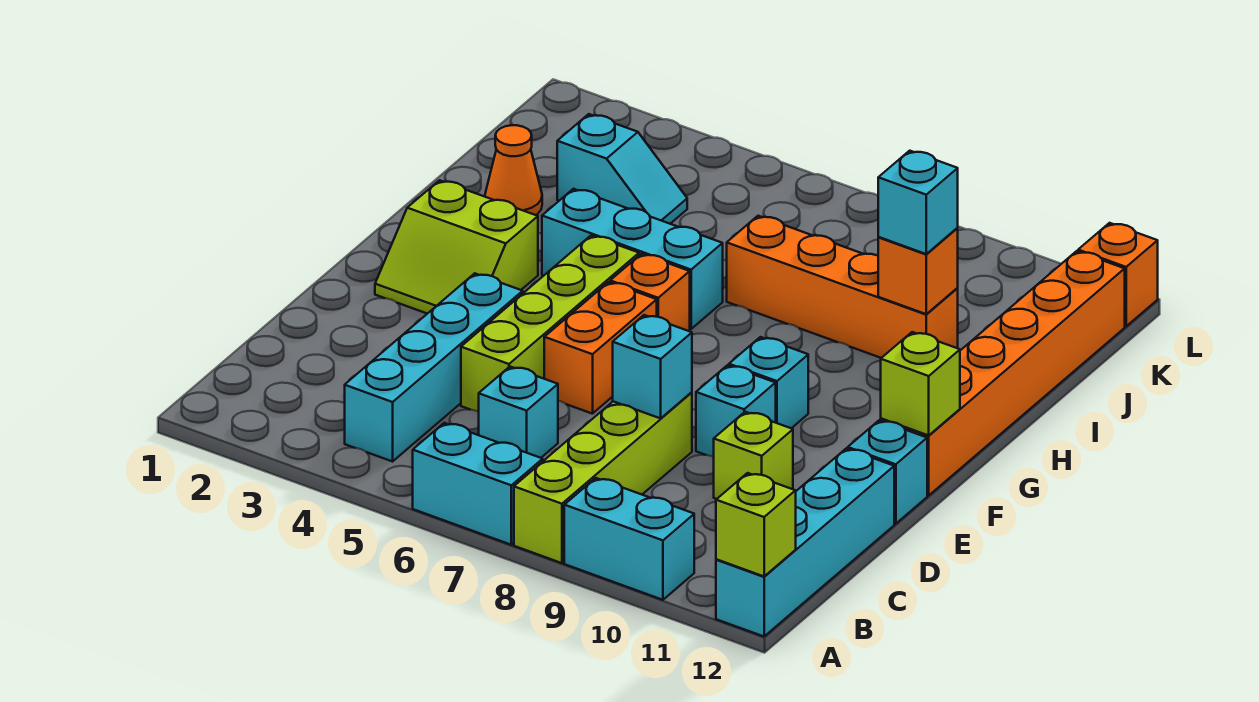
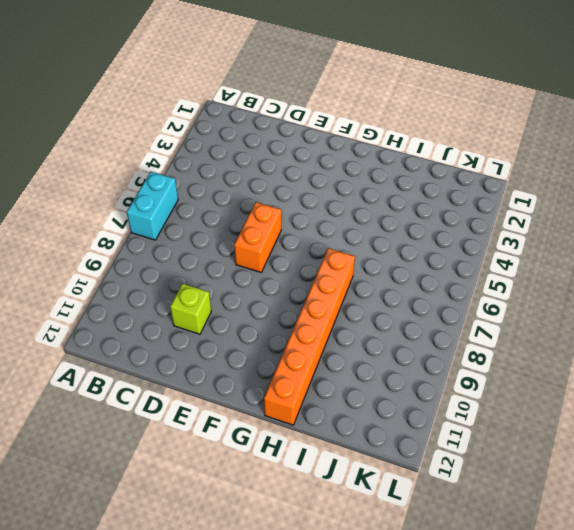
orange 1x2 brick [234,202,281,272] -> orange 1x2 brick turned to [544,282,657,414]
orange 1x6 brick [264,248,355,425] -> orange 1x6 brick turned to [881,251,1125,496]
none -> lime 1x4 brick [514,392,692,563]
none -> cyan 1x2 brick [564,478,694,600]
none -> cyan 1x4 brick [716,448,894,636]

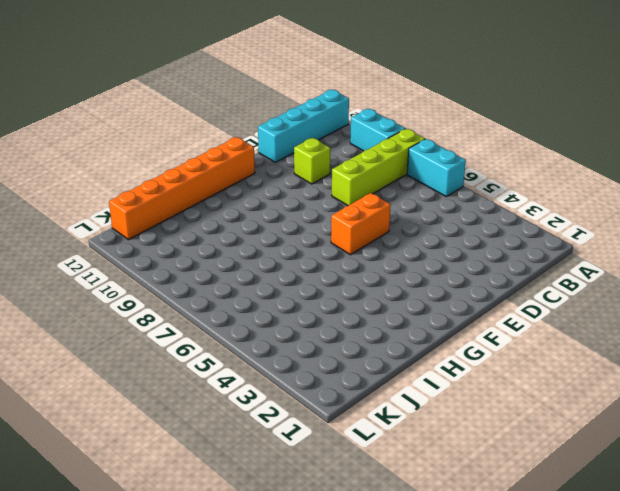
none -> cyan 1x4 brick [345,273,523,461]
none -> cyan 1x1 brick [479,367,558,458]
none -> lime 1x4 brick [461,235,639,412]

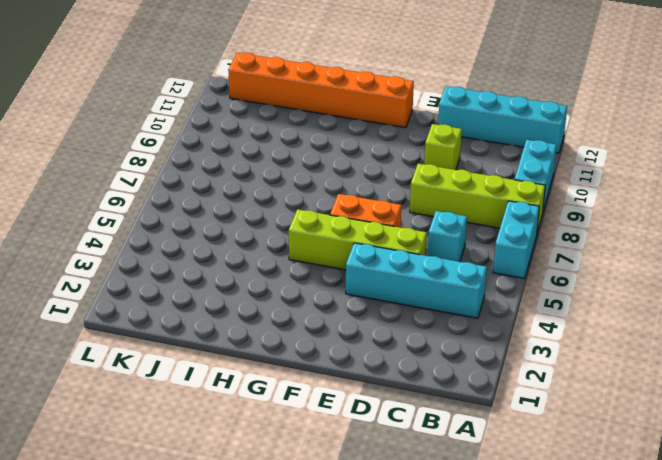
none -> cyan 1x1 brick [696,365,776,457]
none -> cyan 1x1 brick [848,420,927,524]
none -> lime 2x2 slope [375,180,538,314]

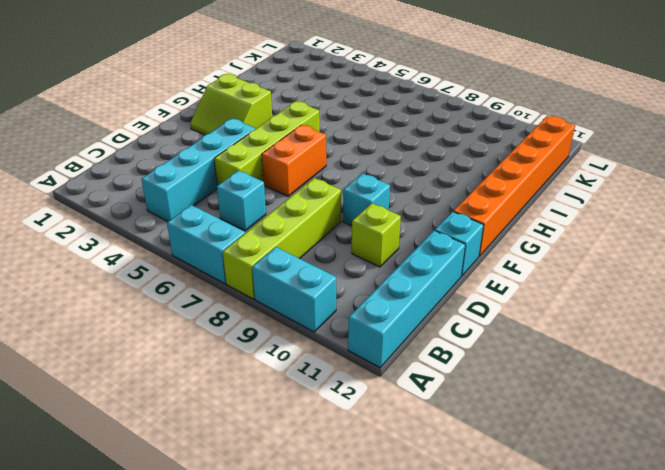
none -> cyan 1x1 brick [729,337,808,428]
none -> orange 1x1 brick [610,254,690,331]
none -> cyan 1x3 brick [542,189,723,329]

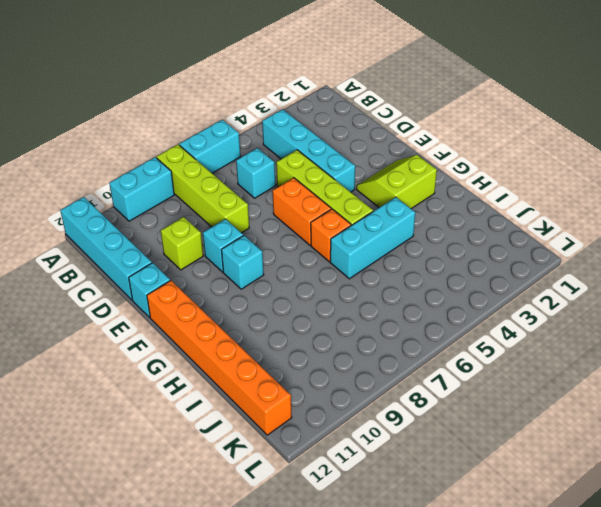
none -> orange 1x1 cone [485,125,542,215]
none -> orange 1x4 brick [727,216,958,358]
none -> cyan 1x2 slope [557,114,687,224]

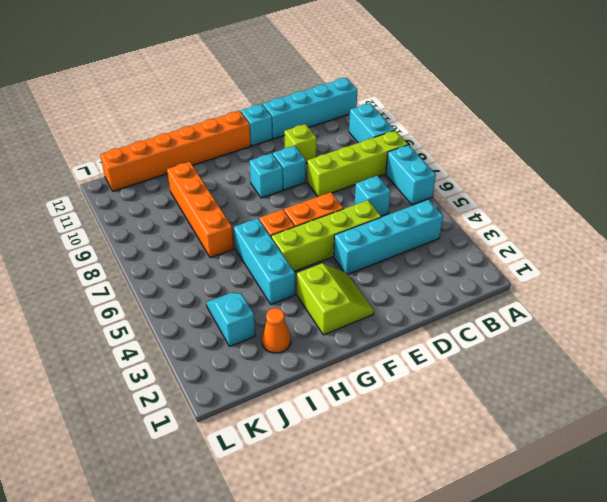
none -> orange 1x1 brick [1078,223,1158,326]
none -> lime 1x1 brick [716,473,796,576]
none -> cyan 1x1 brick [613,315,692,418]

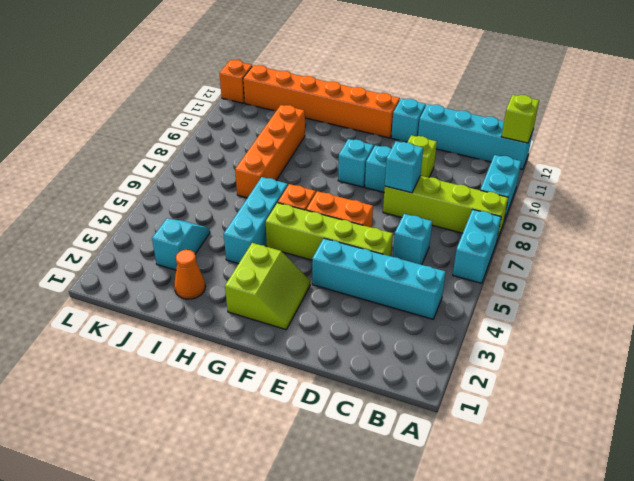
none -> lime 1x1 brick [881,332,960,435]
none -> orange 1x1 brick [878,228,958,314]
none -> cyan 1x1 brick [878,151,958,254]

